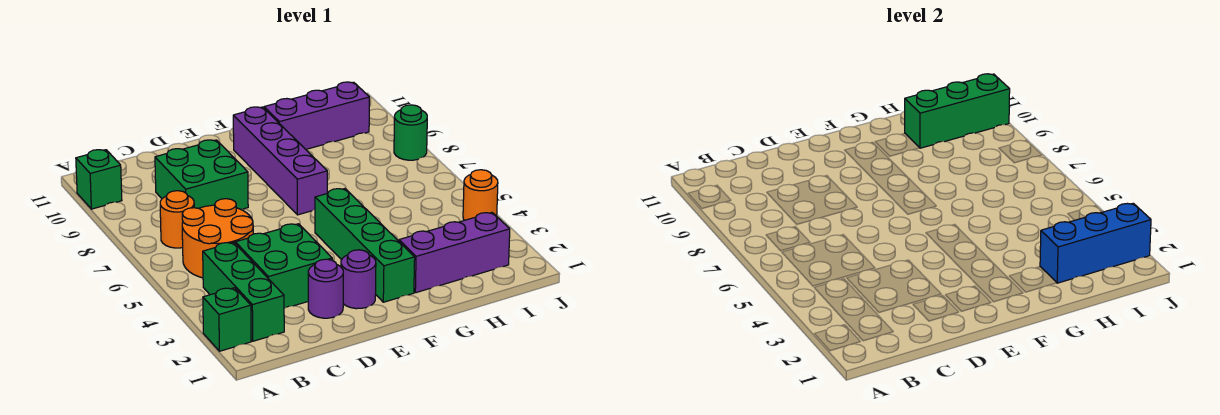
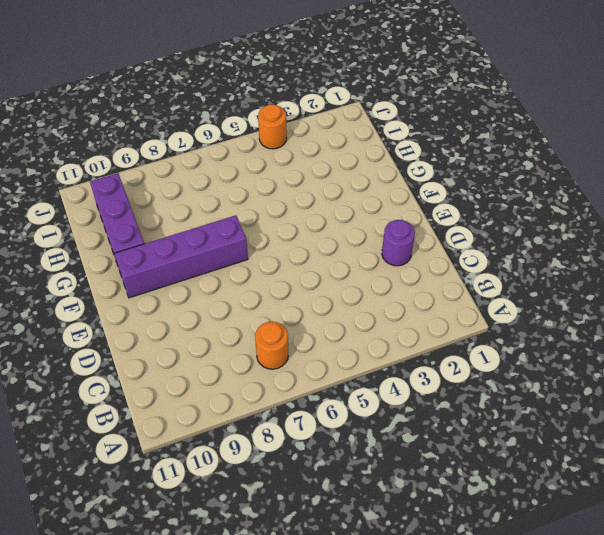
none -> green 1x1 brick [203,288,251,351]
none -> green 1x1 brick [76,150,122,209]
none -> green 1x3 brick [203,242,284,341]

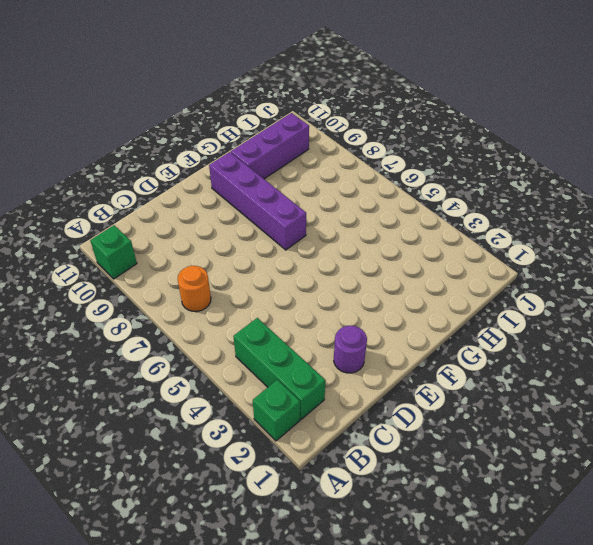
none -> orange 2x2 round brick [182,199,253,278]
none -> green 2x2 brick [235,224,332,308]
none -> green 2x2 brick [155,140,248,209]

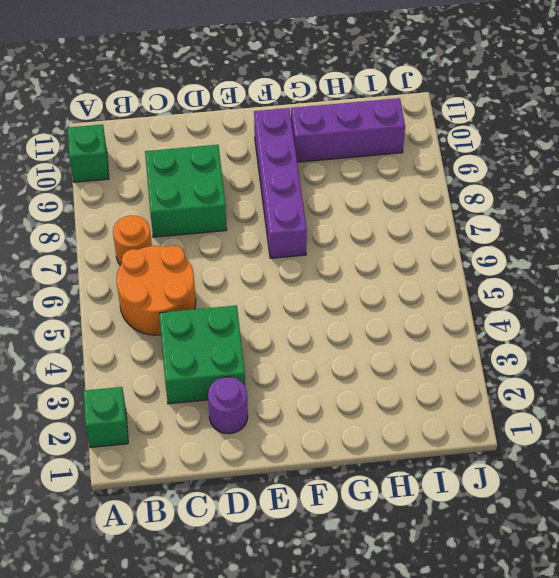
none -> green 1x3 brick [203,242,284,341]
none -> purple 1x1 round brick [341,250,376,309]
none -> green 1x4 brick [315,189,415,302]

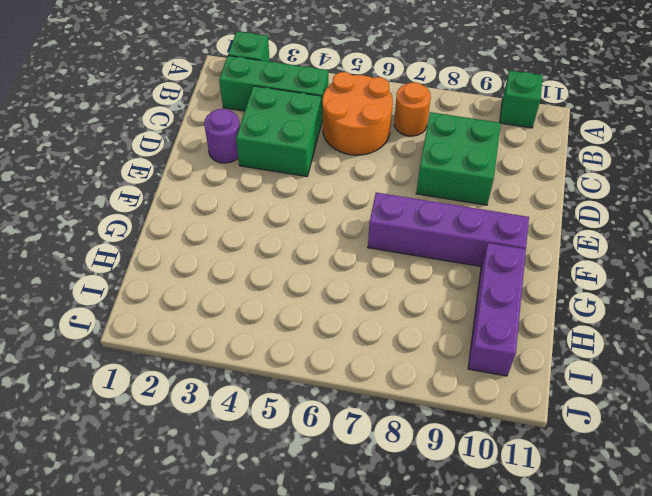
none -> purple 1x1 round brick [341,250,376,309]
none -> green 1x4 brick [315,189,415,302]
none -> purple 1x3 brick [399,213,510,293]

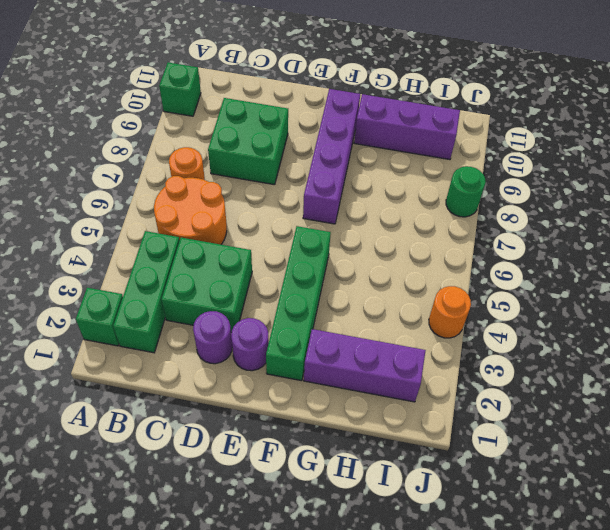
none -> blue 1x3 brick [1040,203,1151,283]
none -> green 1x3 brick [905,74,1010,148]

